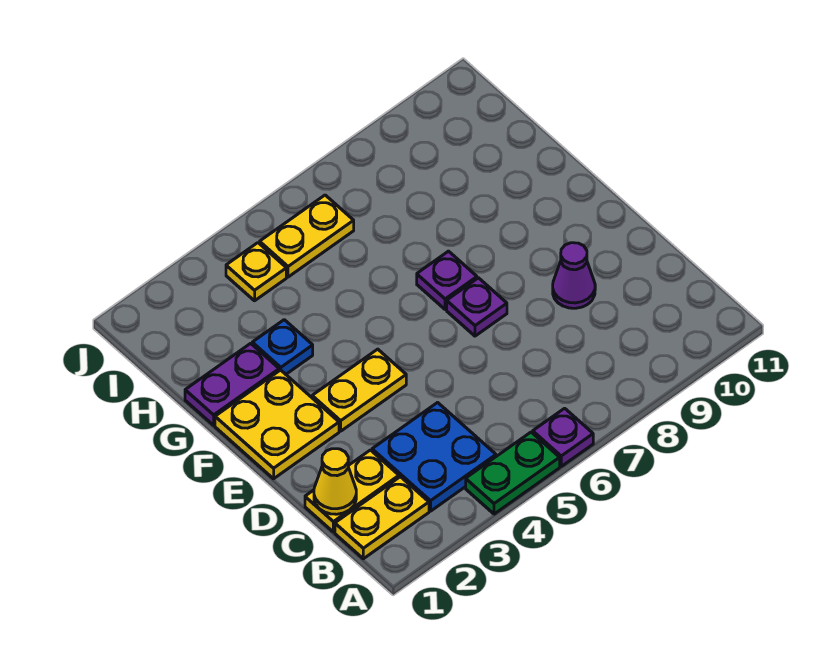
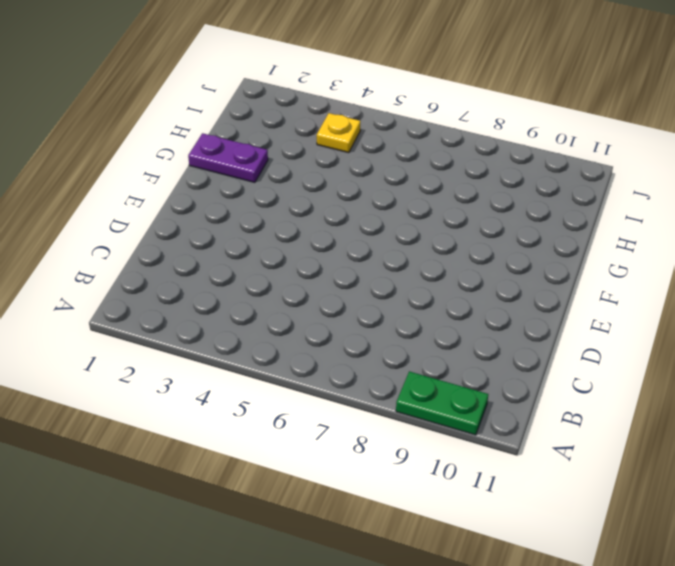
green 1x2 plate [396,371,488,435] -> green 1x2 plate moved to [466,432,560,514]
none -> purple 1x1 plate [533,408,593,466]
none -> yellow 1x2 plate [335,477,429,559]
none -> blue 2x2 plate [372,403,496,511]

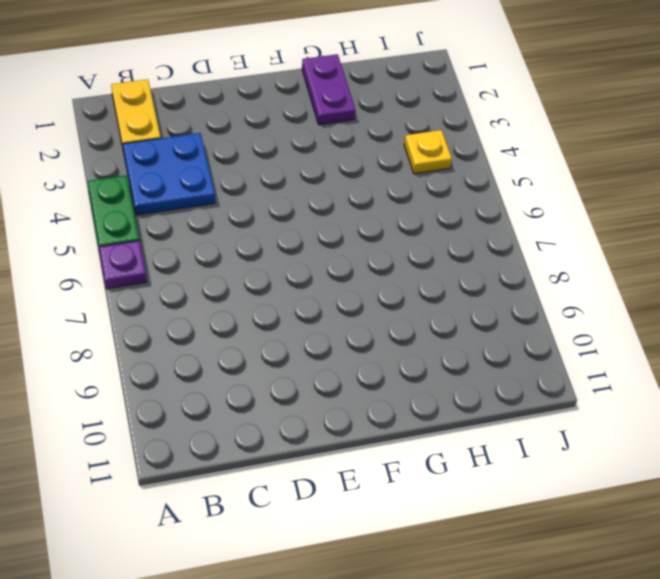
none -> yellow 1x2 plate [305,450,399,532]
none -> purple 1x1 cone [553,243,595,308]
none -> yellow 2x2 plate [215,370,339,479]

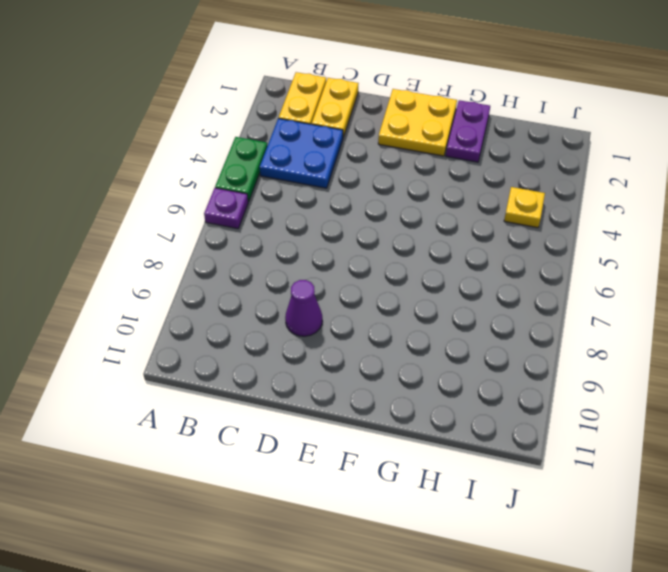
none -> yellow 1x2 plate [312,349,406,431]
none -> purple 1x1 plate [447,278,507,336]
none -> purple 1x1 plate [417,251,477,309]

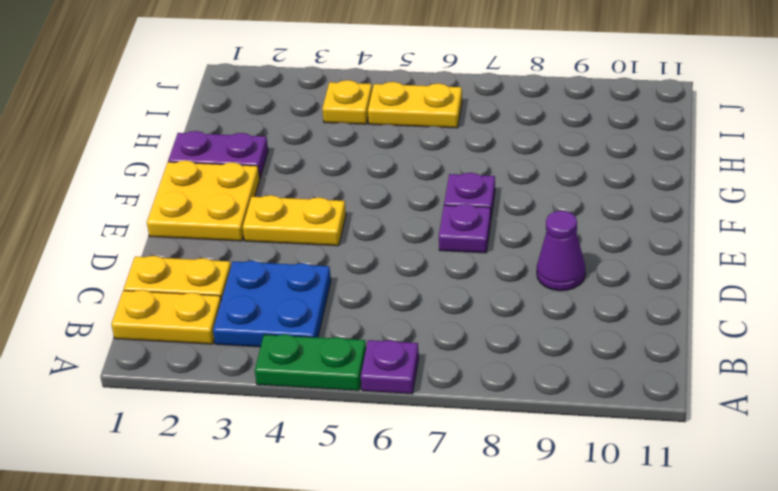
none -> blue 1x1 plate [252,320,313,374]
none -> yellow 1x1 cone [314,449,356,514]

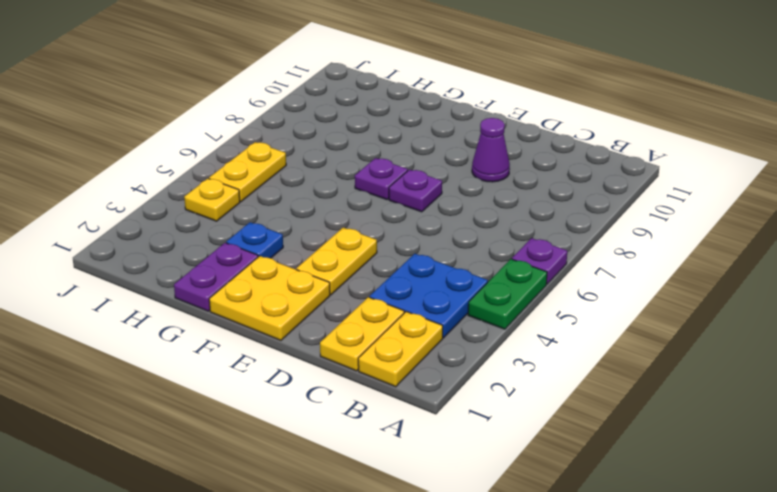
none -> yellow 1x1 cone [314,449,356,514]

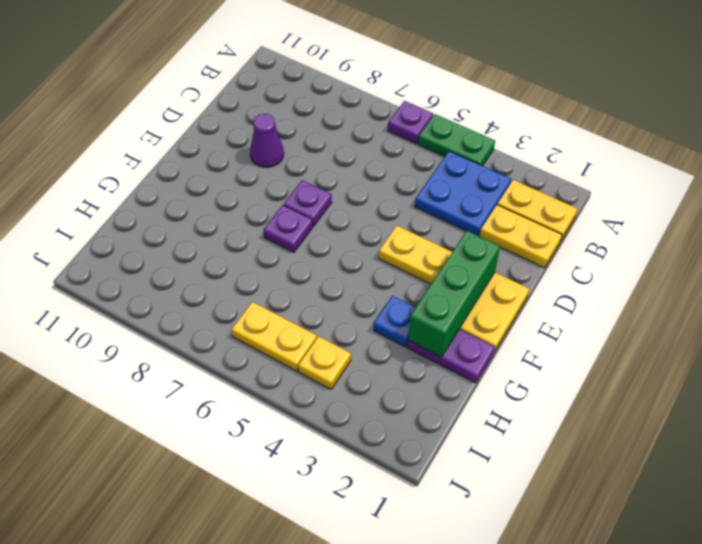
green 1x3 brick [408,231,500,357] -> none
none -> yellow 1x1 cone [314,449,356,514]

